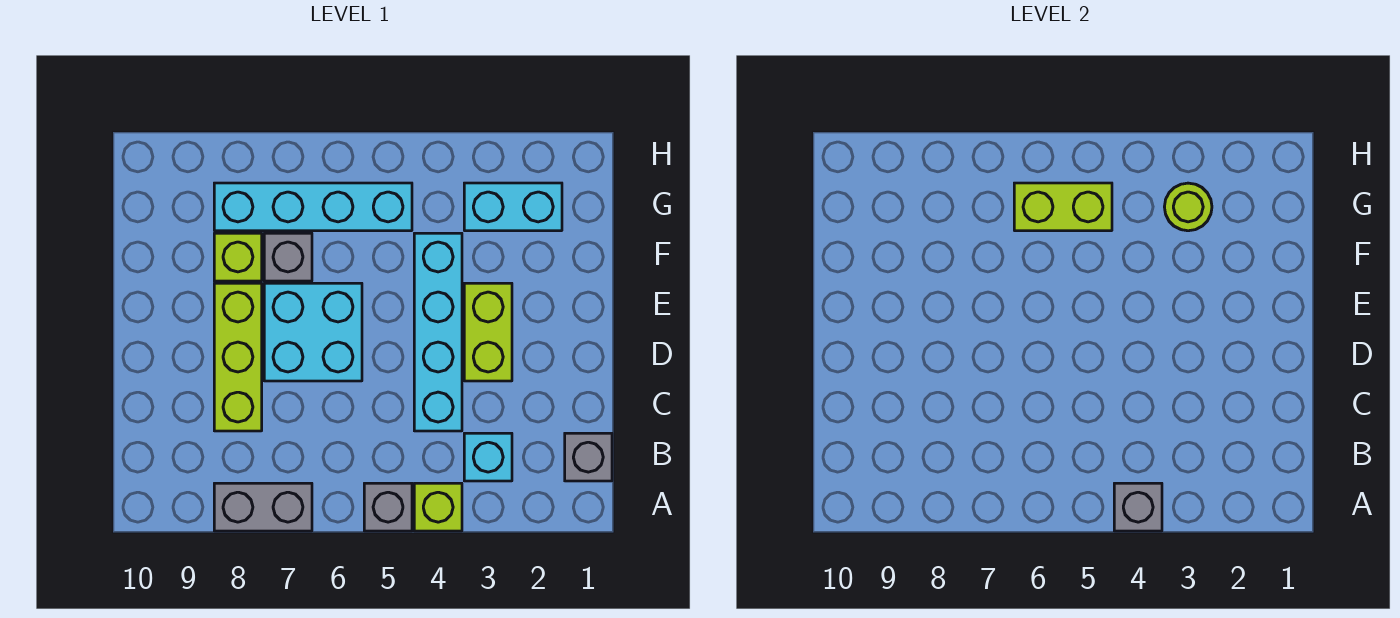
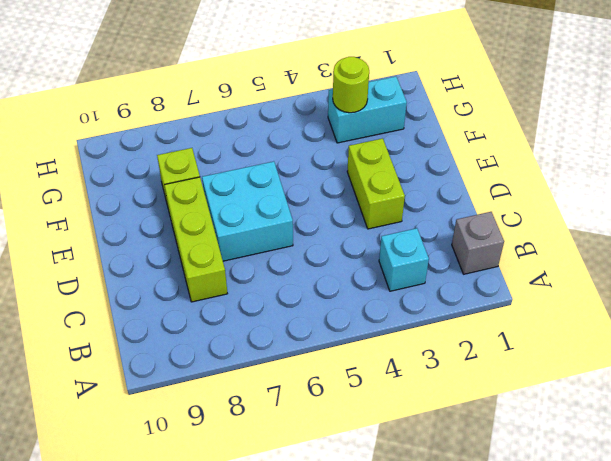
none -> lime 1x1 brick [414,483,462,531]
none -> grey 1x1 brick [364,483,412,531]
none -> grey 1x2 brick [214,483,312,531]

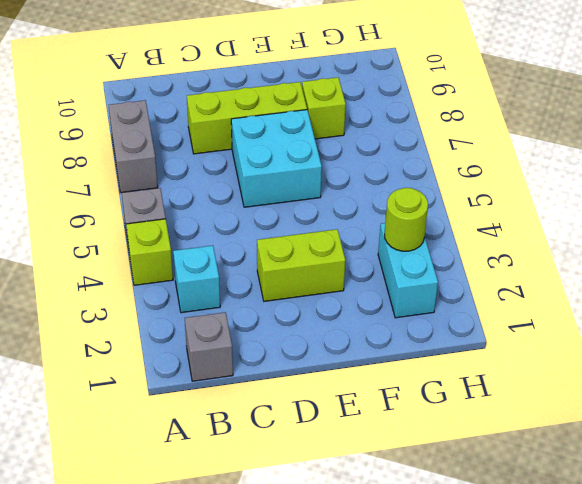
none -> cyan 1x4 brick [414,233,462,431]
none -> grey 1x1 brick [264,233,312,281]
none -> cyan 1x4 brick [214,183,412,231]

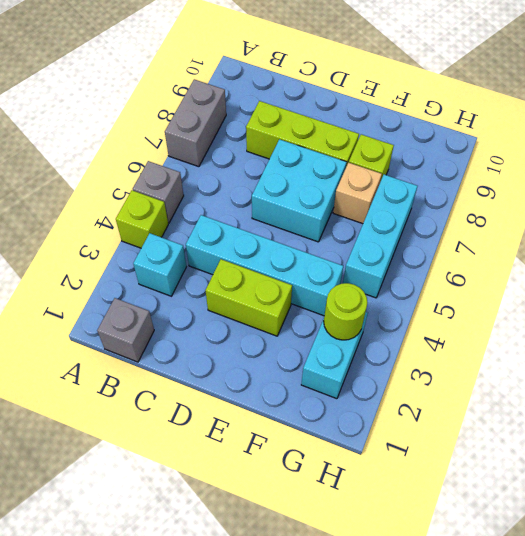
tan 1x1 brick [333,163,382,224] -> grey 1x1 brick [264,233,312,281]
cyan 1x3 brick [343,175,417,298] -> cyan 1x4 brick [214,183,412,231]
none -> grey 1x1 brick [1114,483,1162,531]
none -> lime 1x2 brick [1014,183,1112,231]

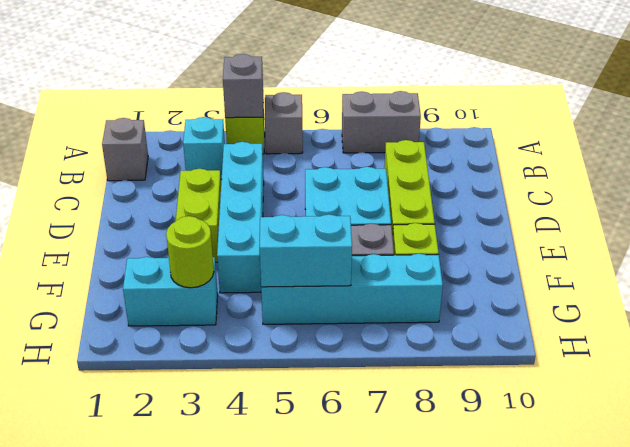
cyan 1x2 brick [260,214,352,287] -> lime 1x2 brick [1014,183,1112,231]

